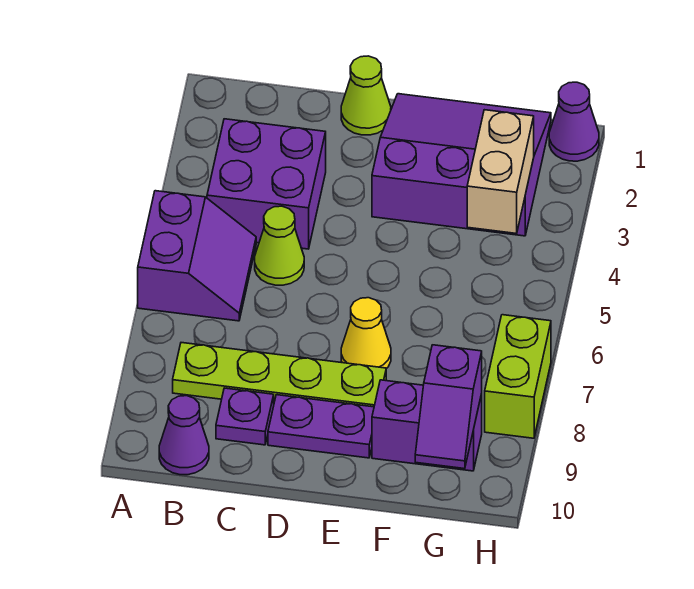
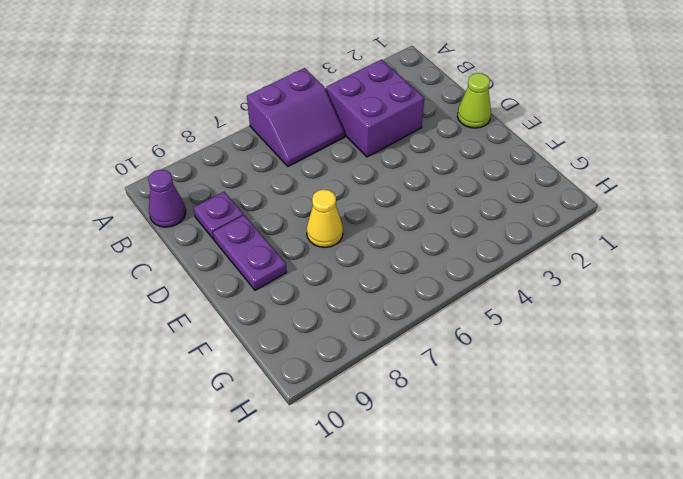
none -> lime 1x4 plate [173,343,386,407]
none -> lime 1x1 cone [255,206,304,285]
none -> purple 3x3 slope [372,94,551,236]

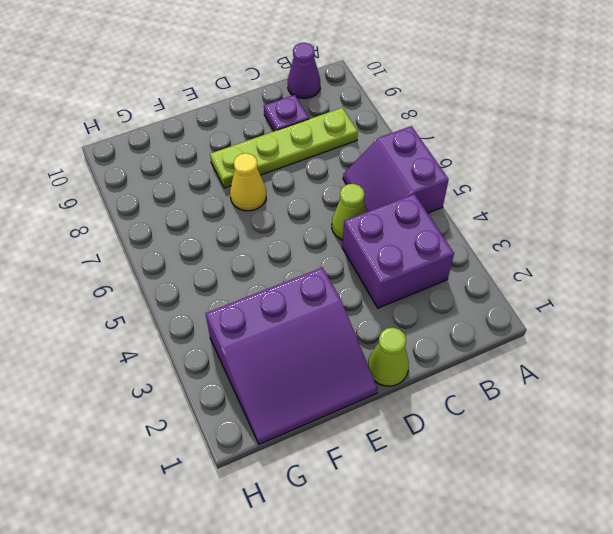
none -> purple 1x2 plate [268,395,374,458]
none -> purple 1x2 brick [372,380,482,471]
none -> purple 1x1 cone [549,82,599,161]

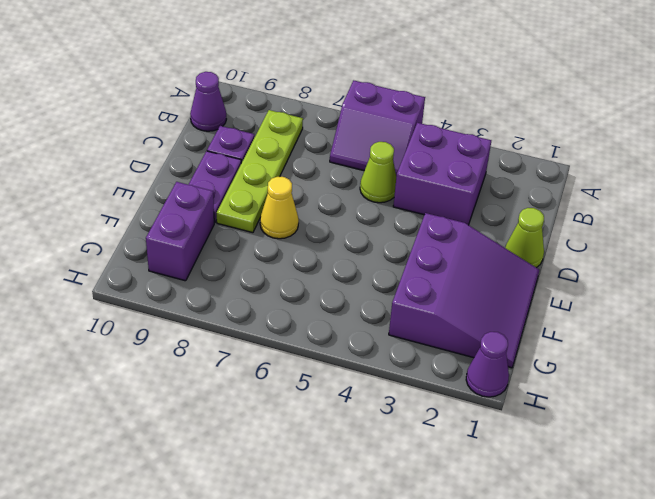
none -> lime 1x2 brick [485,315,551,438]
none -> tan 1x2 brick [467,110,534,234]
none -> purple 1x2 slope [415,345,482,469]

